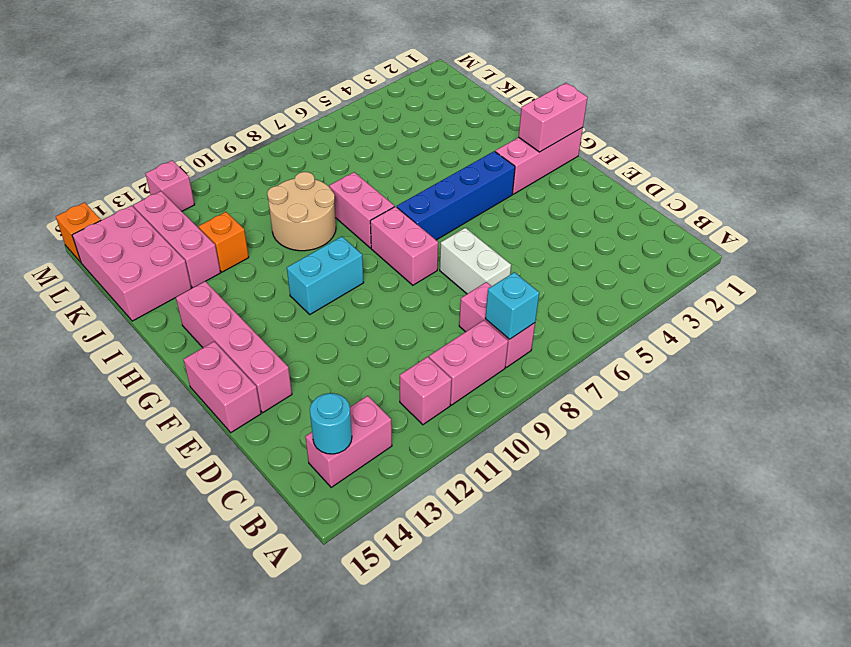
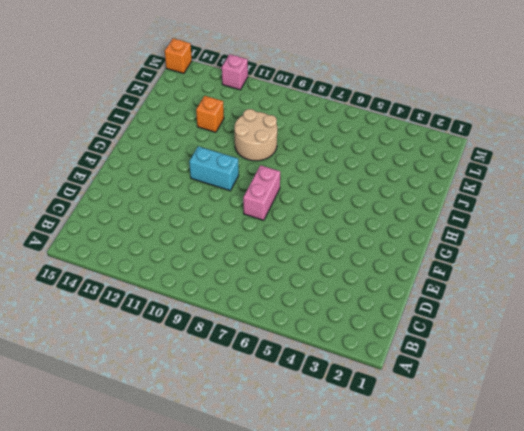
none -> pink 1x2 brick [459,282,535,367]
none -> pink 1x2 brick [429,320,508,405]
none -> pink 1x1 brick [400,357,452,425]

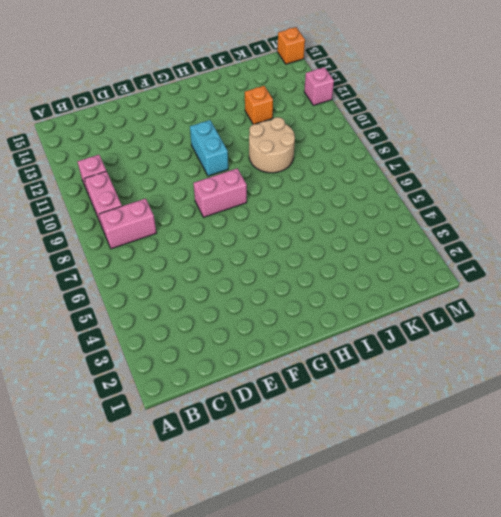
none -> pink 1x2 brick [305,396,392,487]
none -> white 1x2 brick [440,228,511,294]
none -> pink 1x4 brick [176,281,292,413]

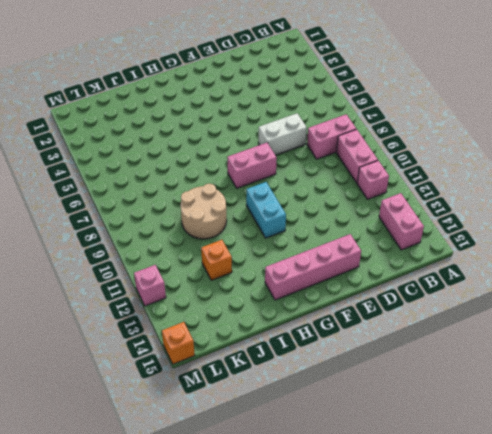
none -> pink 1x2 brick [183,341,261,433]
none -> pink 1x3 brick [495,128,583,194]
none -> blue 1x4 brick [397,151,515,240]

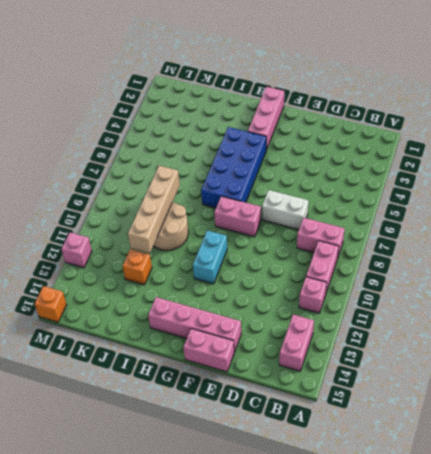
blue 2x4 brick [201,127,266,208] -> blue 1x4 brick [397,151,515,240]
tan 1x4 brick [128,166,180,253] -> none
none -> pink 1x2 brick [329,172,394,248]
none -> pink 1x3 brick [133,191,220,288]
none -> pink 2x3 brick [72,206,191,321]

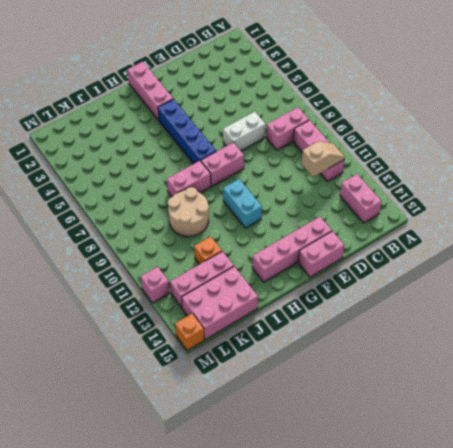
tan 1x2 slope [302,141,345,177] -> none
none -> cyan 1x1 brick [485,272,539,339]
none -> cyan 1x1 round brick [310,393,352,454]
none -> pink 1x2 brick [519,83,588,152]

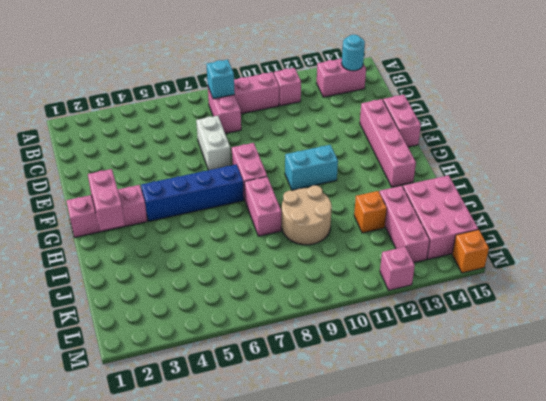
pink 1x2 brick [88,169,125,230] -> pink 1x2 brick turned to [519,83,588,152]

